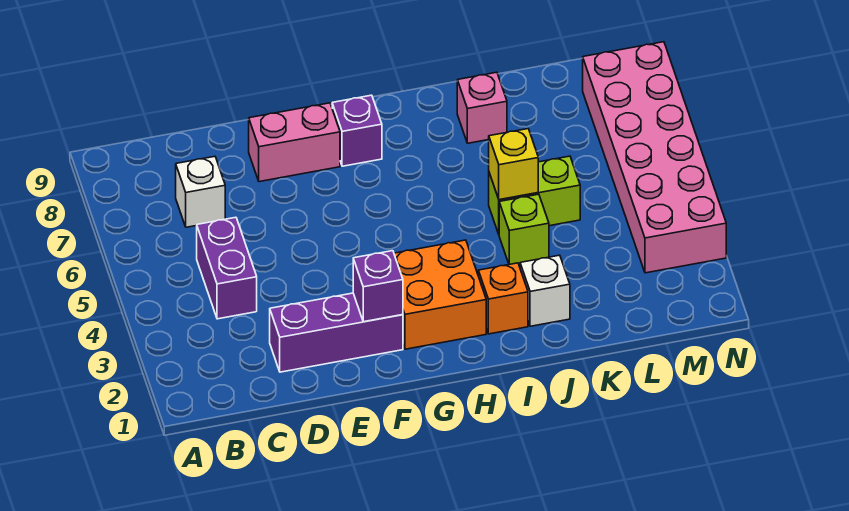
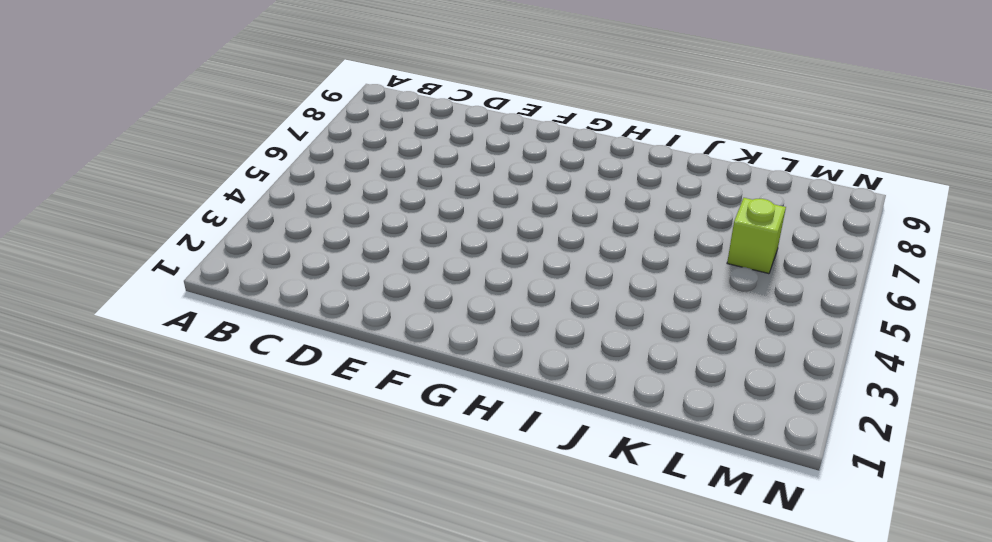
lime 1x1 brick [727,198,786,274] -> lime 1x1 brick moved to [499,194,549,264]
none -> purple 1x2 brick [197,217,257,319]
none -> white 1x1 brick [176,156,225,227]
none -> purple 1x3 brick [270,293,403,372]

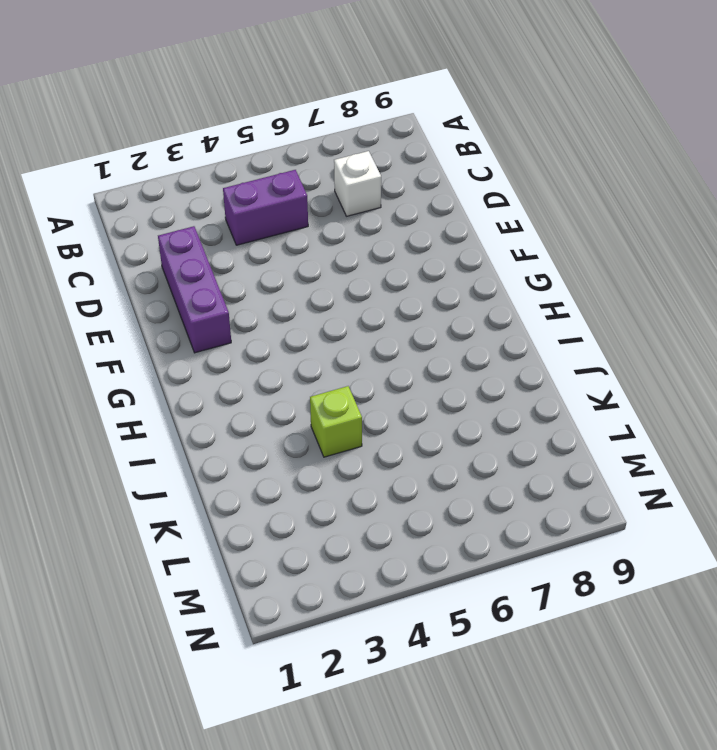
none -> pink 1x2 brick [249,103,340,182]
none -> orange 2x2 brick [394,240,486,349]
none -> purple 1x1 brick [332,95,382,166]

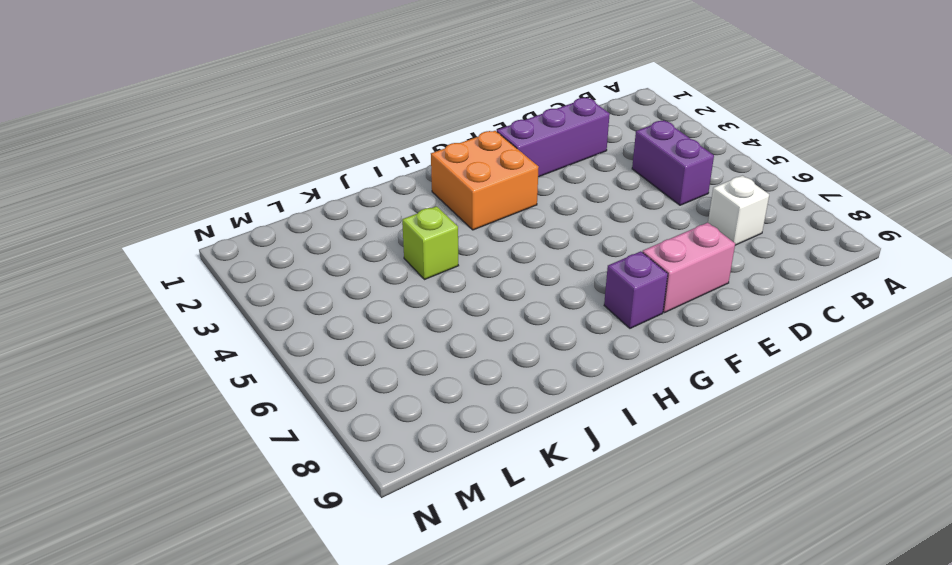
none -> orange 1x1 brick [478,263,528,334]
none -> white 1x1 brick [520,255,570,326]
none -> lime 1x2 brick [489,156,580,234]

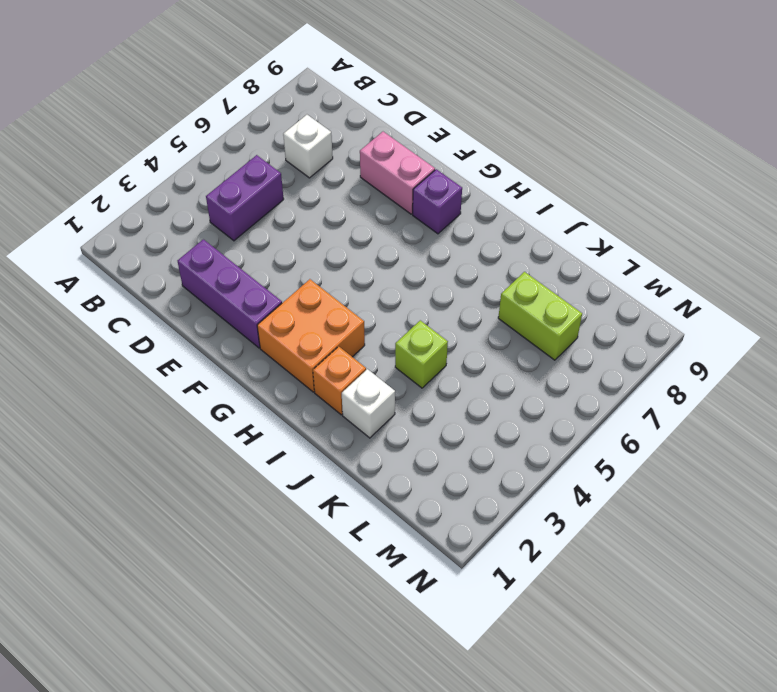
lime 1x2 brick [498,272,582,360] -> lime 1x2 brick moved to [489,156,580,234]
none -> pink 1x1 brick [457,72,507,143]
none -> pink 2x6 brick [583,42,726,273]
none -> purple 1x1 brick [353,251,403,322]

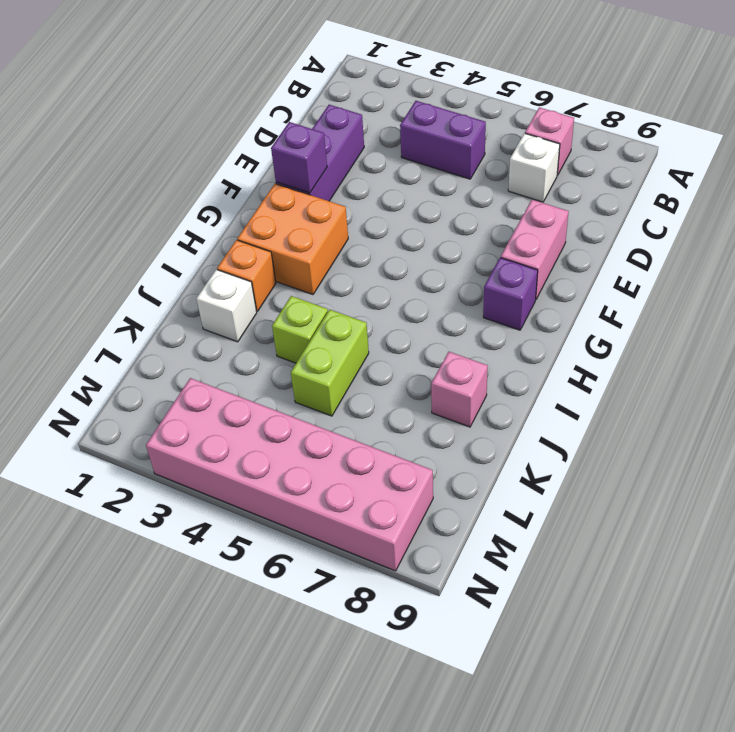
pink 1x1 brick [525,107,574,175] -> none
none -> yellow 1x1 brick [489,129,538,200]

